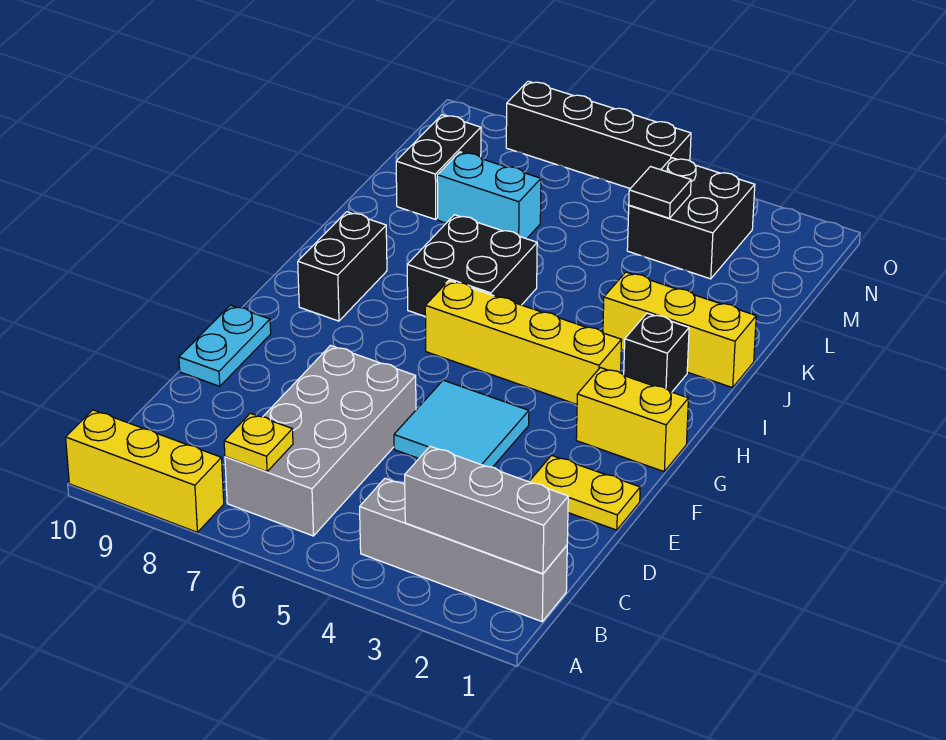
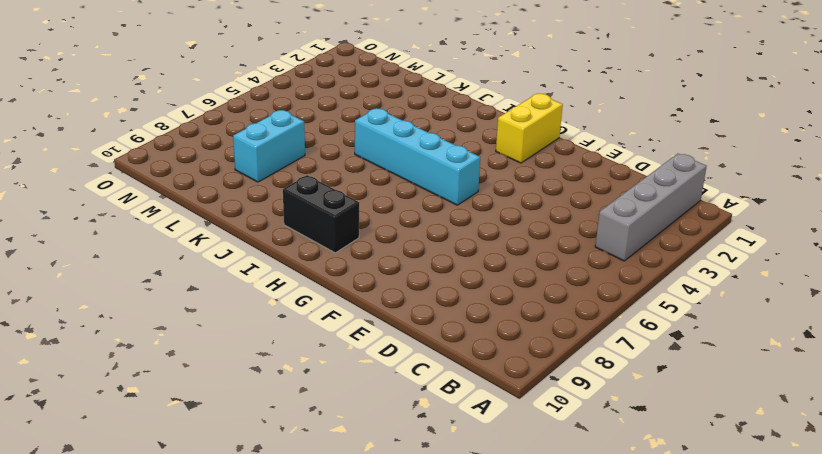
cyan 1x4 brick [355,108,480,205] -> yellow 1x4 brick [425,281,622,404]
none -> yellow 1x3 brick [66,410,224,532]
none -> grey 2x4 brick [225,346,416,536]
none -> yellow 1x2 plate [529,455,640,530]

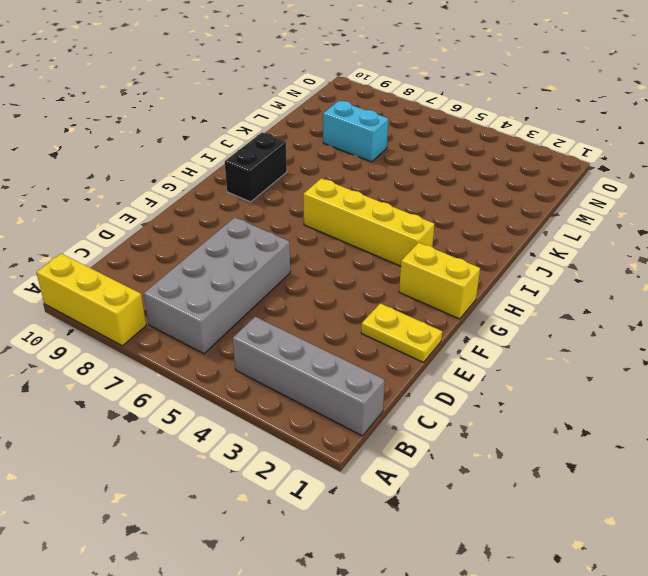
none -> cyan 2x2 tile [394,380,529,467]
none -> cyan 1x2 plate [179,305,271,386]
none -> black 1x1 brick [624,313,689,392]

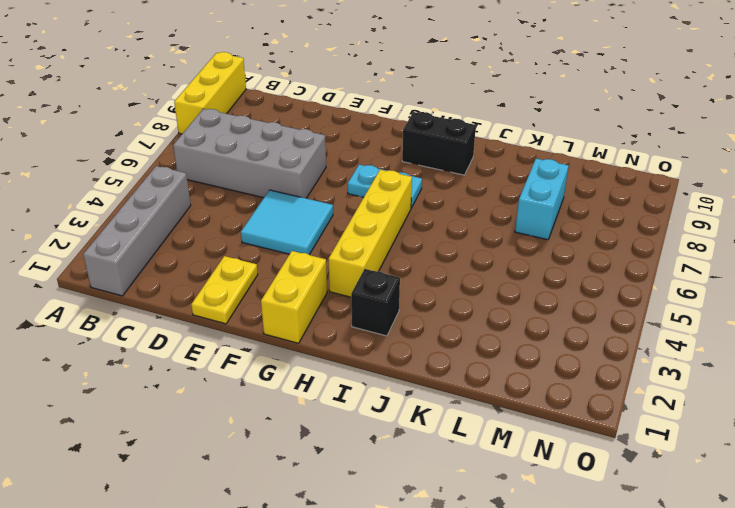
cyan 1x2 plate [348,165,422,208] -> cyan 1x2 plate moved to [179,305,271,386]
none -> black 2x2 brick [407,215,537,317]
none -> yellow 1x3 brick [603,272,756,388]
none -> black 1x2 brick [396,115,481,219]

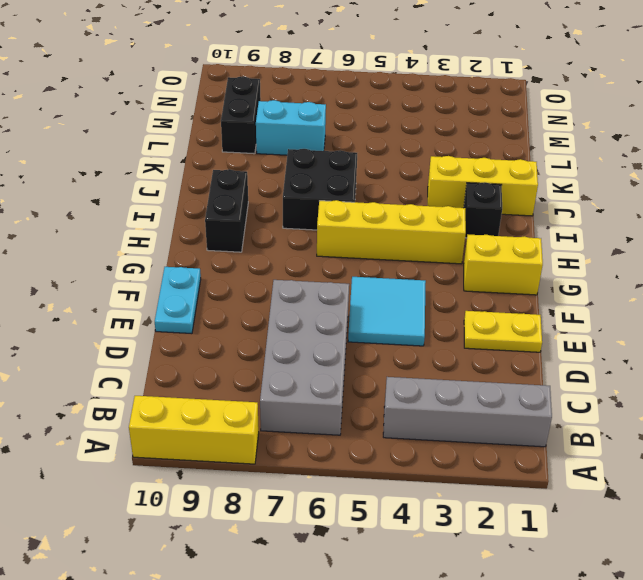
none -> black 2x2 brick [627,158,755,279]
none -> black 1x4 brick [506,81,691,189]
none -> grey 1x3 brick [405,446,568,574]

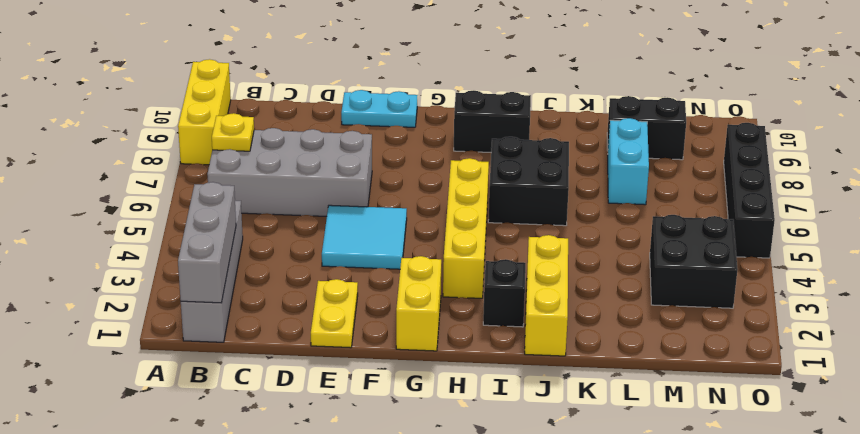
none -> black 1x1 tile [629,167,691,218]

